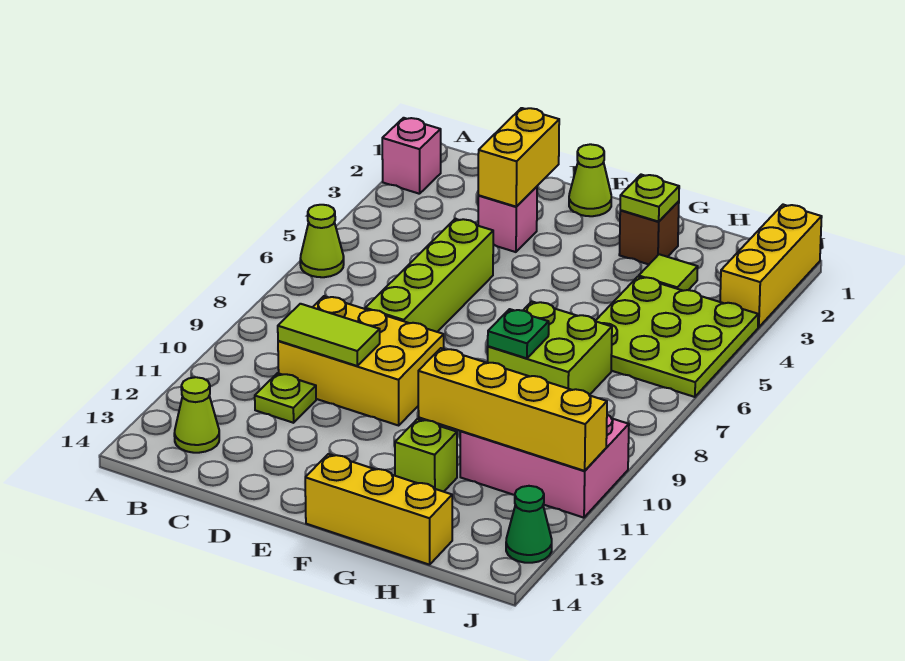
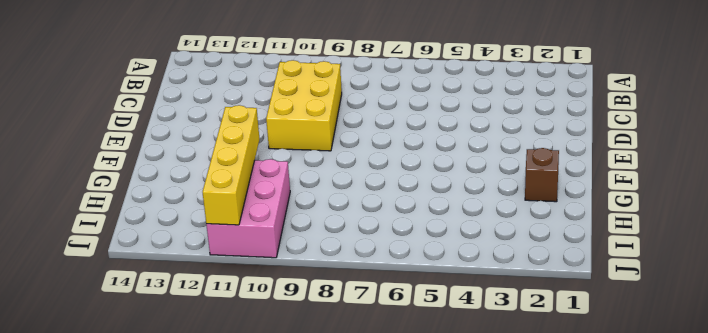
none -> pink 1x1 brick [382,118,441,194]
none -> lime 1x1 cone [300,205,344,277]
none -> lime 1x1 cone [174,377,219,453]

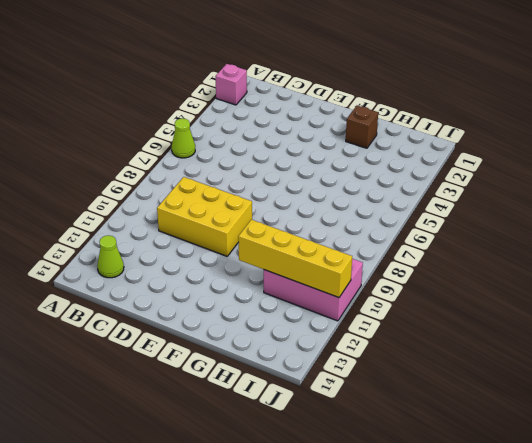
none -> lime 1x1 plate [255,373,316,423]
none -> pink 1x1 brick [478,187,537,252]
none -> lime 1x4 brick [365,219,493,332]

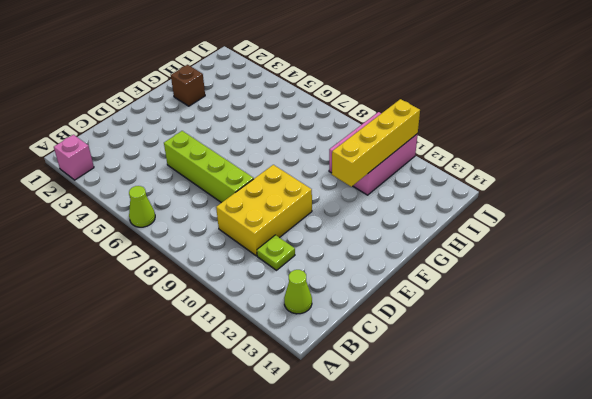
none -> pink 1x1 brick [478,187,537,252]
none -> lime 1x1 cone [569,144,611,216]
none -> yellow 1x3 brick [305,454,452,565]

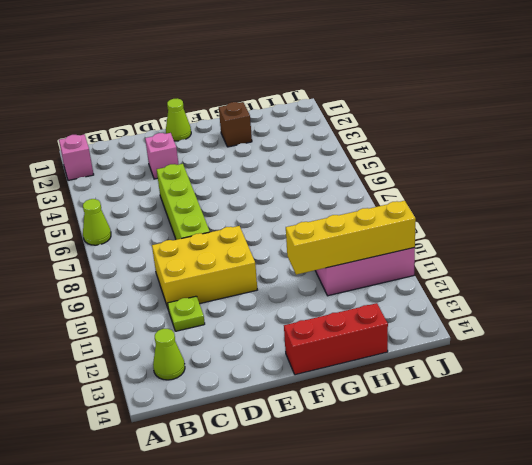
red 1x3 brick [284,303,388,375] -> yellow 1x3 brick [305,454,452,565]
none -> lime 2x2 brick [488,302,612,395]
none -> lime 1x1 brick [395,419,457,492]
none -> lime 1x1 tile [639,254,698,291]

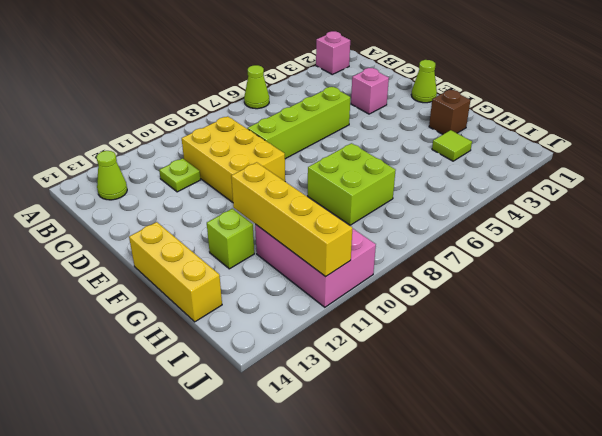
none -> lime 3x3 plate [596,277,758,397]
none -> yellow 1x3 brick [720,205,822,327]
none -> green 1x1 cone [506,486,552,563]

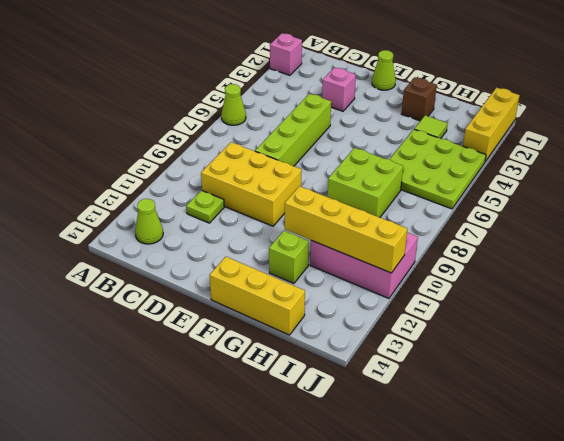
none -> green 1x1 cone [506,486,552,563]
none -> lime 1x2 tile [278,304,380,366]
none -> yellow 1x2 brick [478,108,559,207]

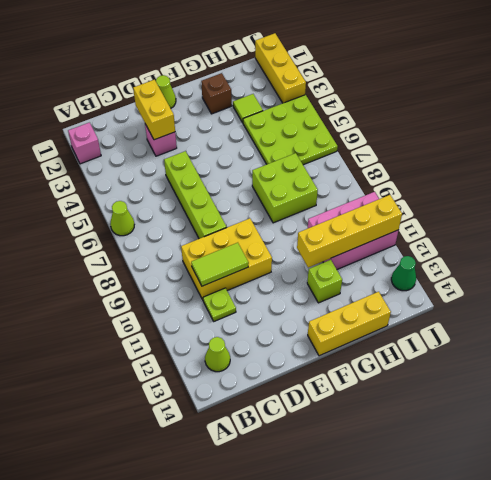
none -> lime 1x1 plate [620,175,679,222]
none -> green 1x1 plate [488,309,549,358]

